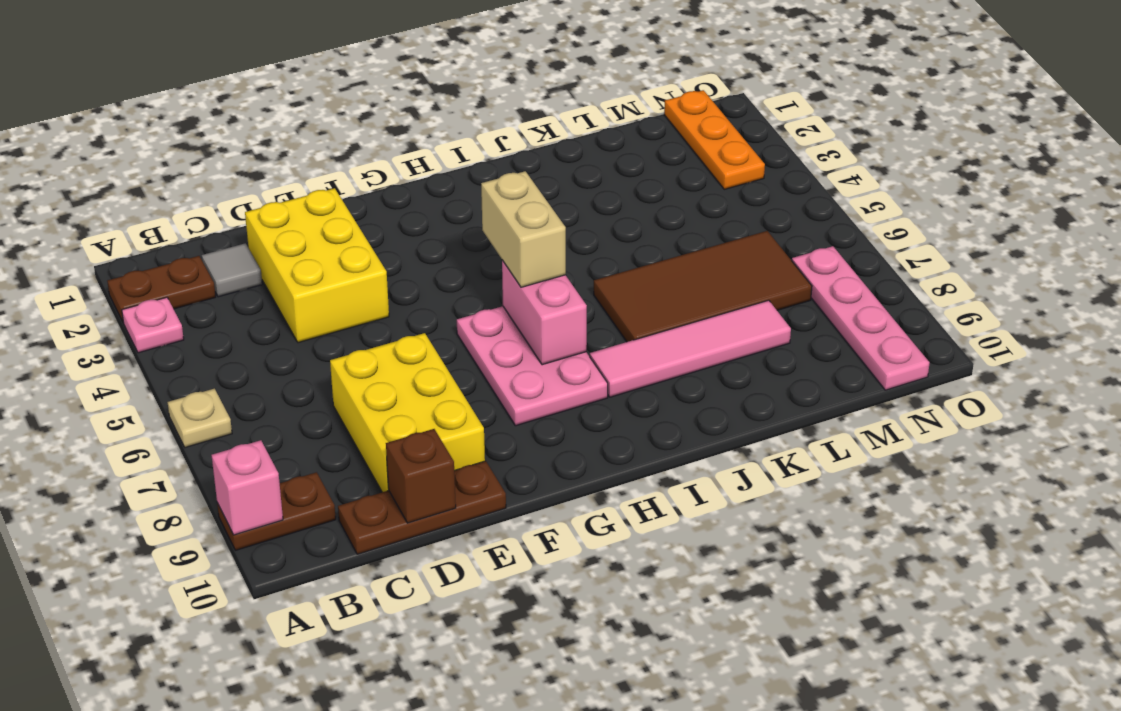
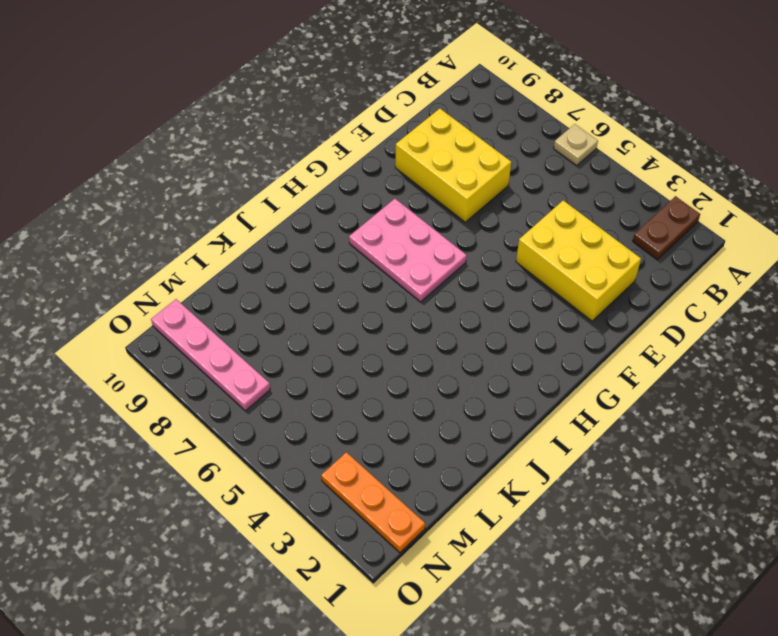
none -> pink 1x1 plate [122,297,184,353]
none -> brown 1x2 plate [217,472,336,550]
none -> grey 1x1 tile [202,243,262,297]

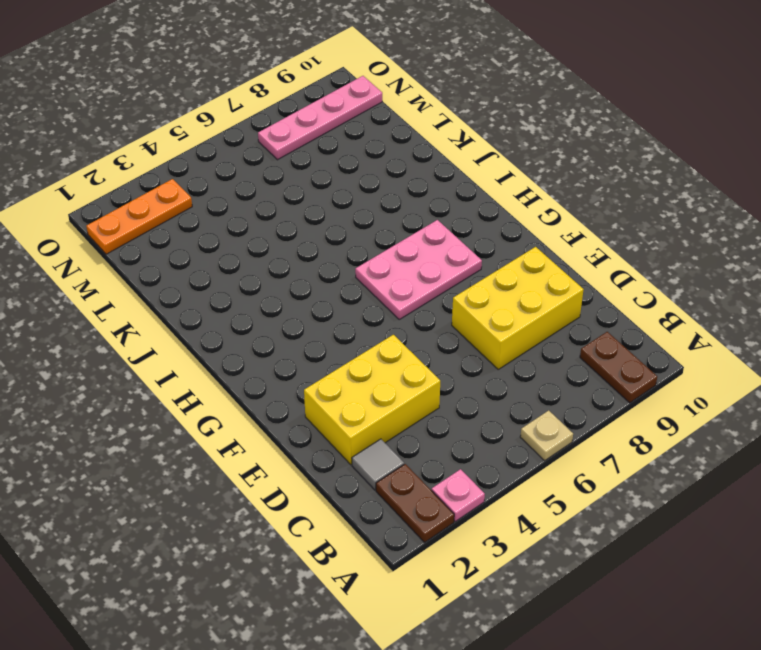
none -> brown 1x3 plate [338,461,506,554]
none -> pink 1x4 tile [590,300,791,397]
none -> brown 2x4 tile [594,231,812,342]

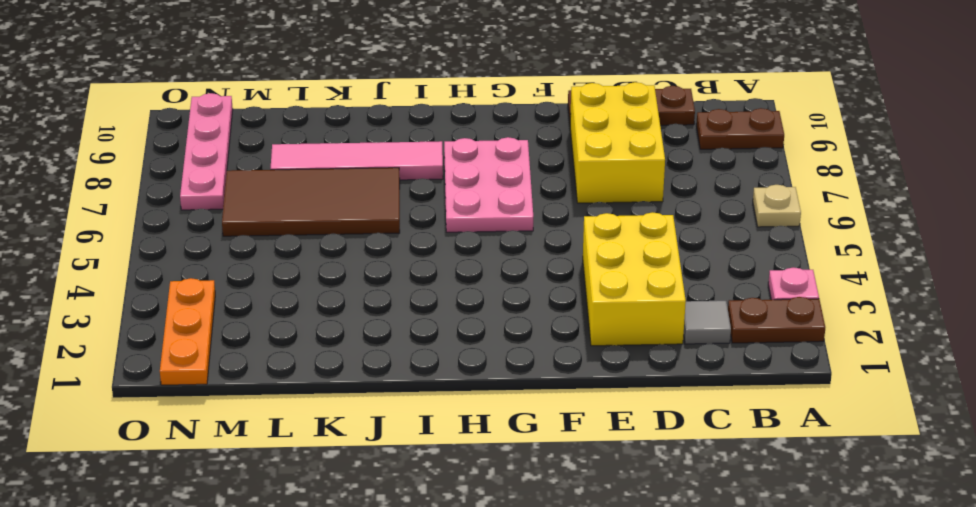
none -> pink 1x1 brick [212,440,283,535]
none -> brown 1x1 brick [386,429,456,523]
none -> pink 1x2 brick [502,260,587,365]

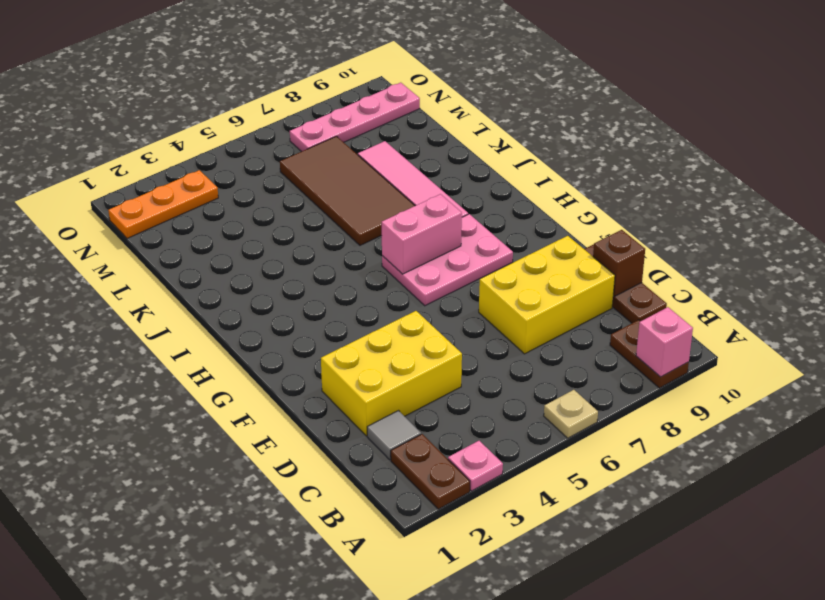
none -> tan 1x2 brick [481,171,566,287]

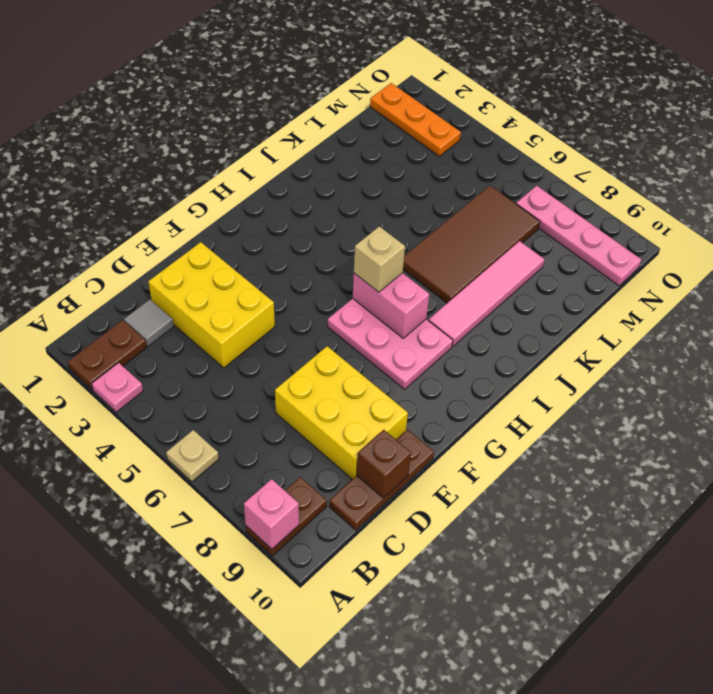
tan 1x1 brick [354,226,405,292] -> tan 1x2 brick [481,171,566,287]

